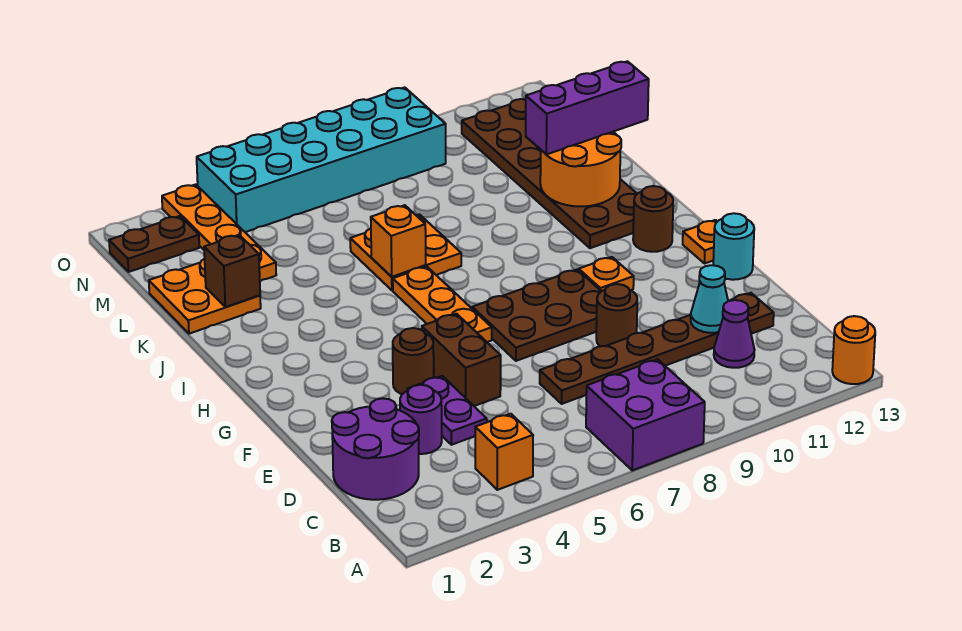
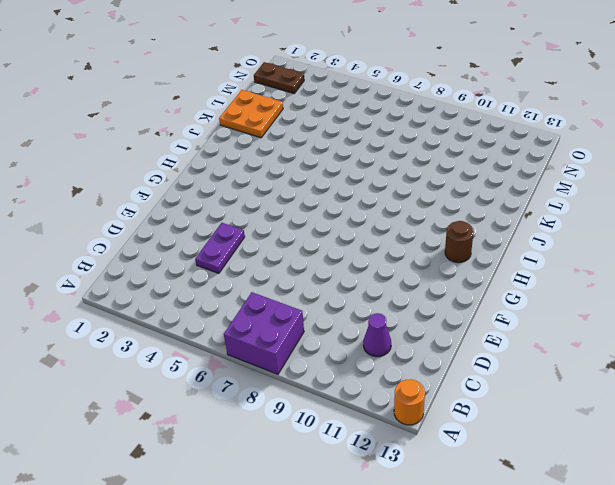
none -> orange 1x1 brick [475,414,533,490]
none -> purple 2x2 round brick [332,398,419,500]
none -> purple 1x1 round brick [400,385,442,454]

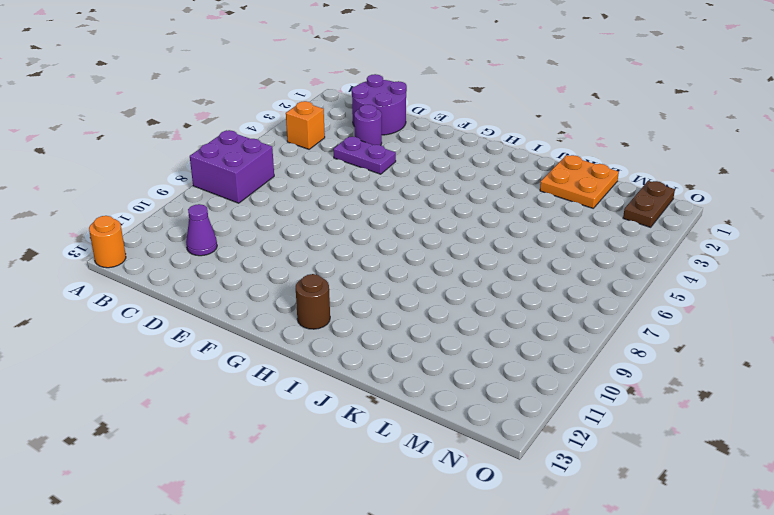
none -> brown 1x6 plate [540,293,774,404]
none -> brown 1x2 brick [422,314,501,406]
none -> brown 1x1 round brick [596,284,637,346]

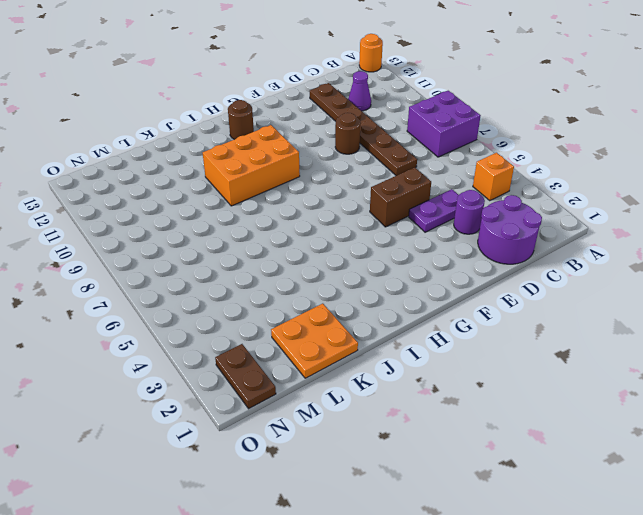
orange 2x3 brick [203,125,300,206] -> none
none -> brown 1x1 round brick [393,328,434,394]
none -> brown 2x3 plate [472,270,601,361]
none -> cyan 1x1 round brick [713,213,754,280]

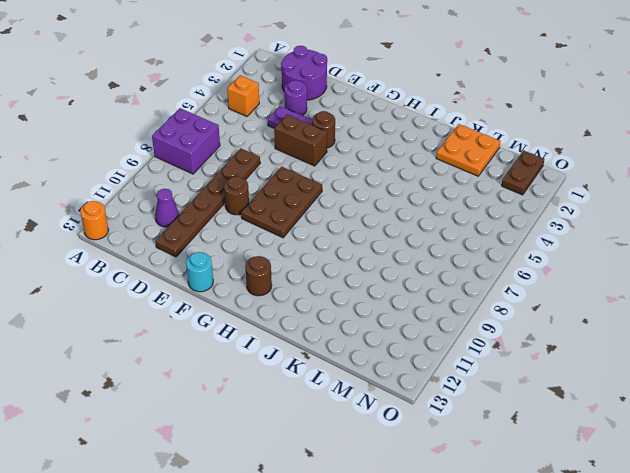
none -> orange 1x3 plate [393,266,492,342]
none -> orange 1x1 plate [579,257,634,291]
none -> orange 1x1 plate [683,220,718,264]

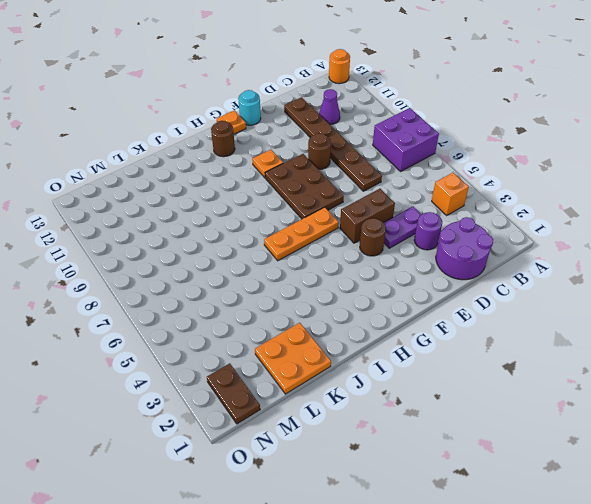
none -> brown 2x6 plate [462,99,637,248]
none -> orange 2x2 plate [350,214,461,290]
none -> orange 1x4 plate [162,184,276,281]

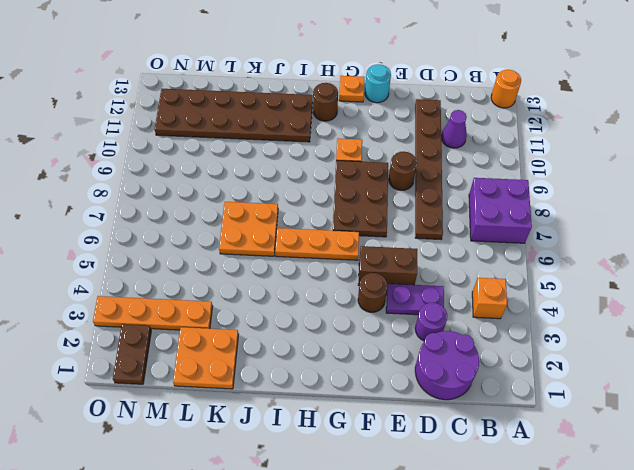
none -> cyan 2x6 brick [197,87,446,232]
none -> cyan 1x1 cone [691,265,728,333]
none -> orange 1x1 brick [371,205,426,277]

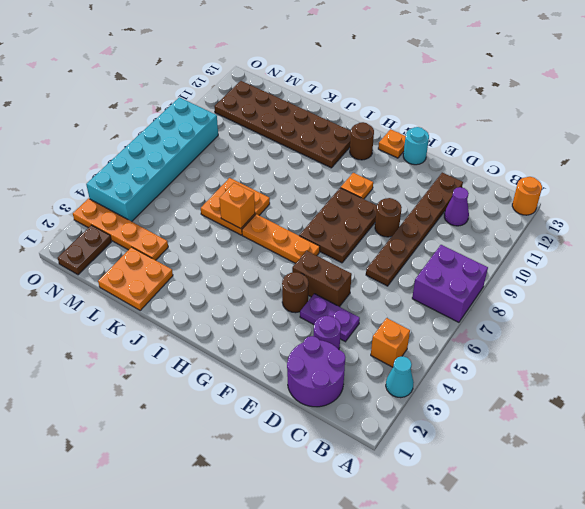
cyan 1x1 cone [386,356,414,398] -> cyan 1x1 cone moved to [691,265,728,333]
none -> orange 2x2 round brick [540,132,621,206]
none -> brown 1x1 brick [204,235,260,307]
none -> purple 1x3 brick [525,61,649,154]

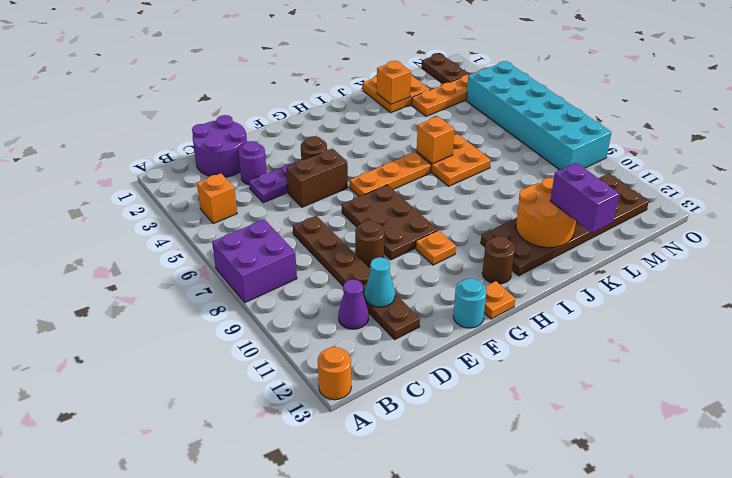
orange 1x1 brick [377,61,411,104] -> brown 1x1 brick [204,235,260,307]
purple 1x2 brick [550,163,619,233] -> purple 1x3 brick [525,61,649,154]

